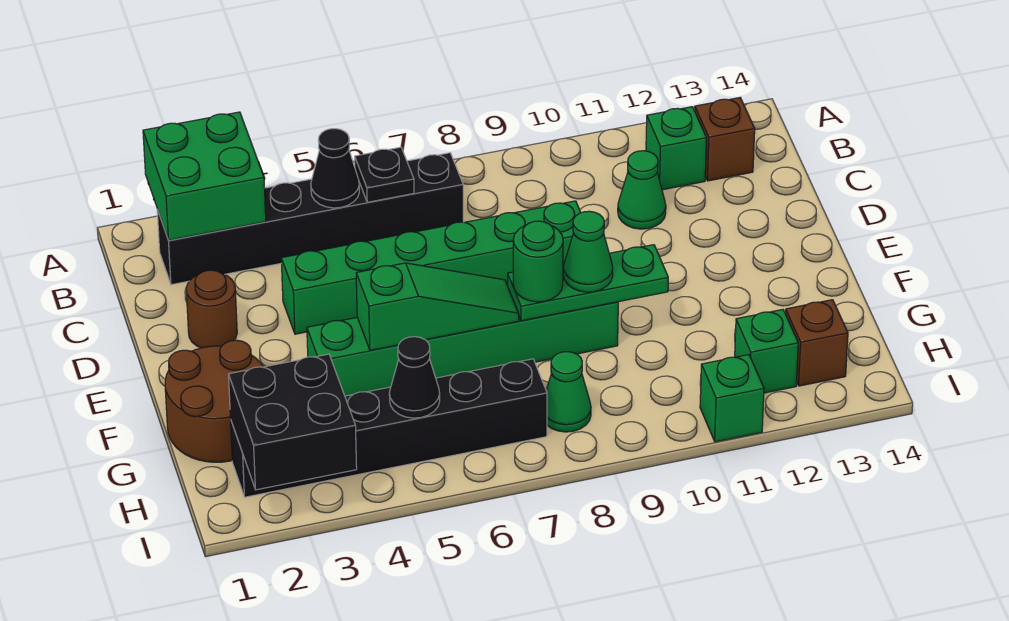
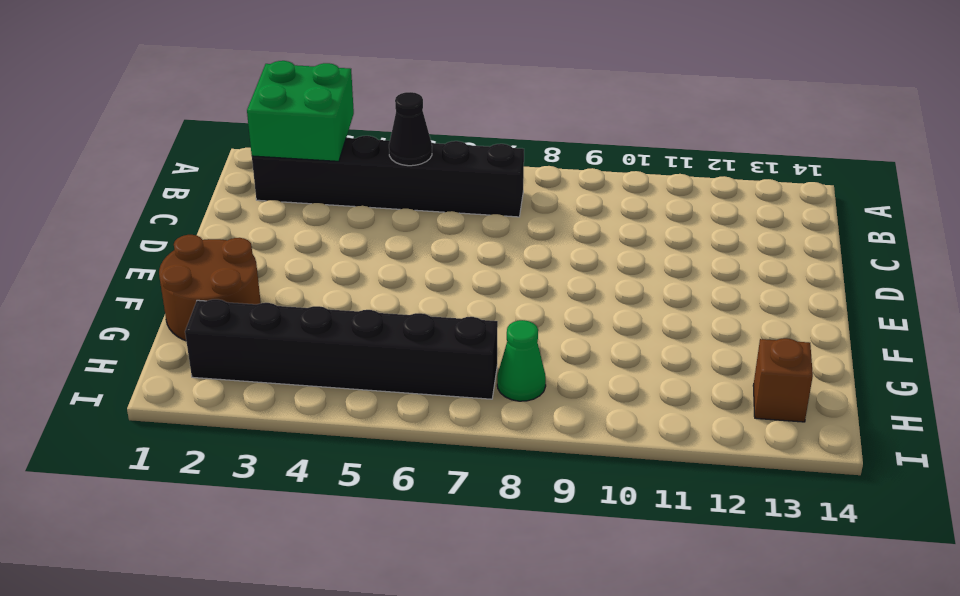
none -> green 1x1 brick [646,107,707,190]
none -> brown 1x1 brick [695,98,755,181]
none -> green 1x1 cone [618,151,666,229]

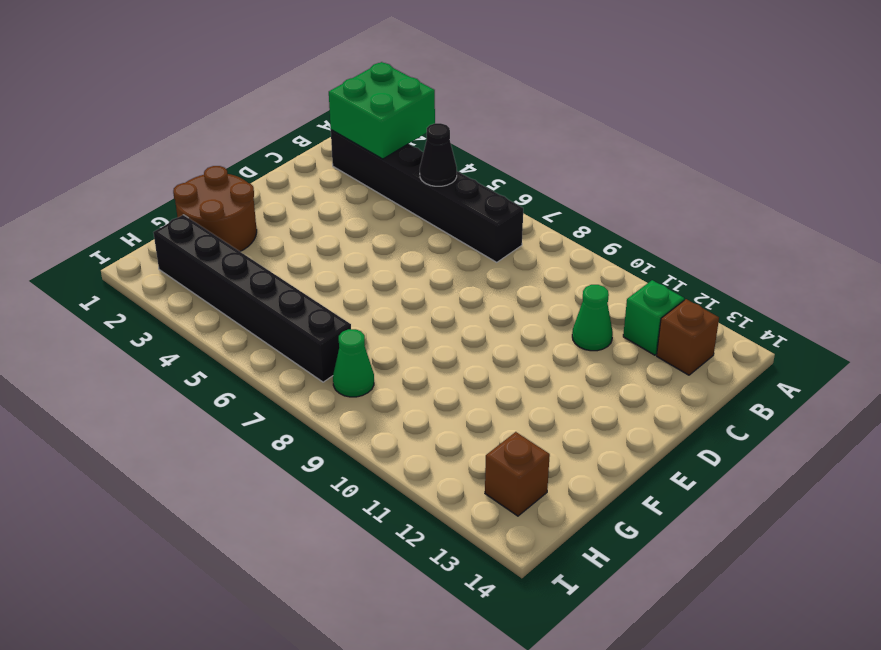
none -> brown 1x1 round brick [186,270,237,348]
none -> green 1x6 brick [281,201,581,334]
none -> green 1x6 brick [307,302,618,396]

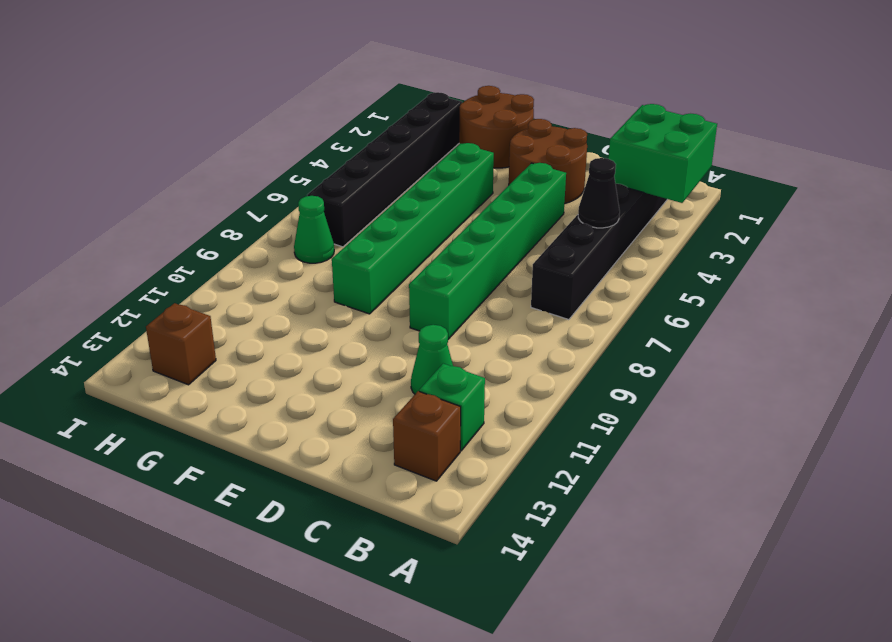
brown 2x2 round brick [509,119,587,204] -> brown 1x1 round brick [186,270,237,348]
none -> green 1x1 brick [735,309,798,393]
none -> green 1x1 brick [700,355,764,442]
none -> black 1x1 plate [355,147,414,202]

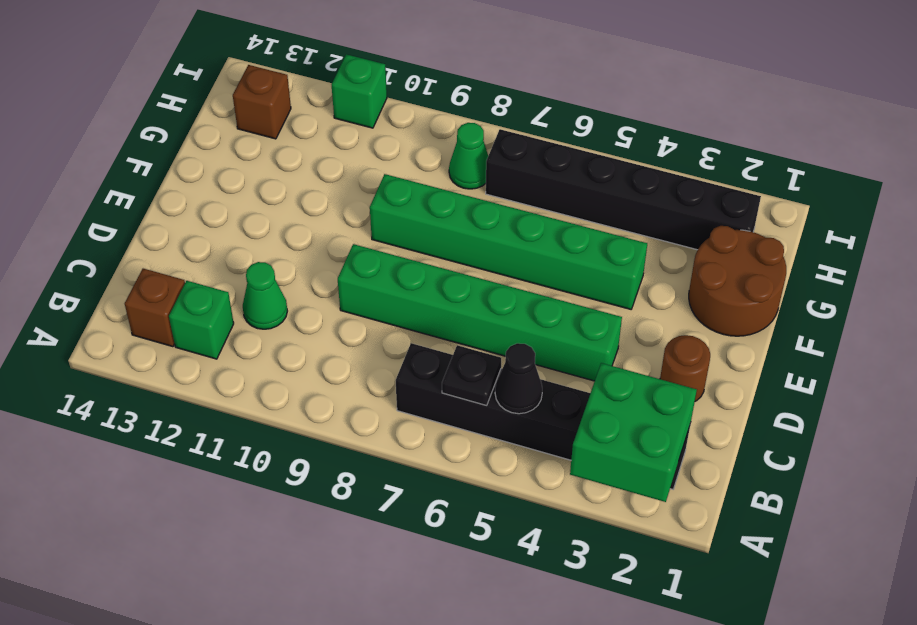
none -> green 1x1 brick [735,309,798,393]
none -> green 1x3 slope [356,263,519,350]
none -> green 1x3 plate [508,245,668,321]

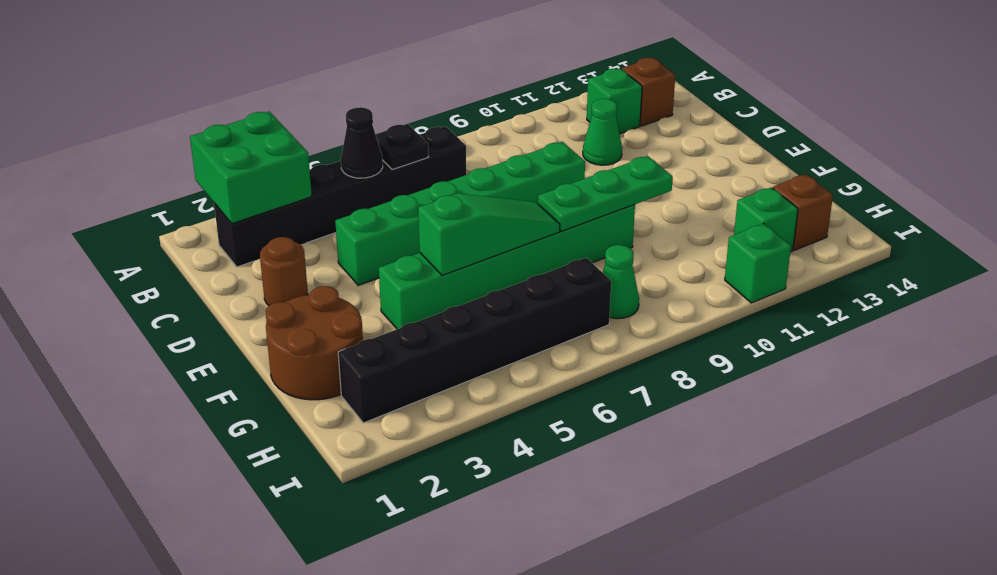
none -> black 2x2 brick [229,354,357,490]
none -> black 1x1 cone [389,337,440,418]
none -> green 1x1 round brick [513,221,563,302]

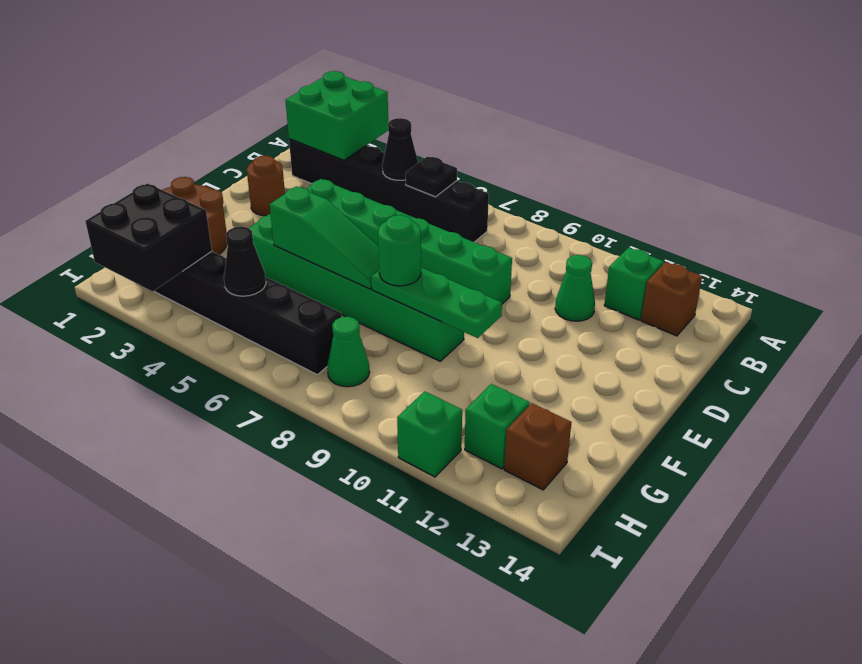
none -> green 1x1 cone [563,211,613,292]

